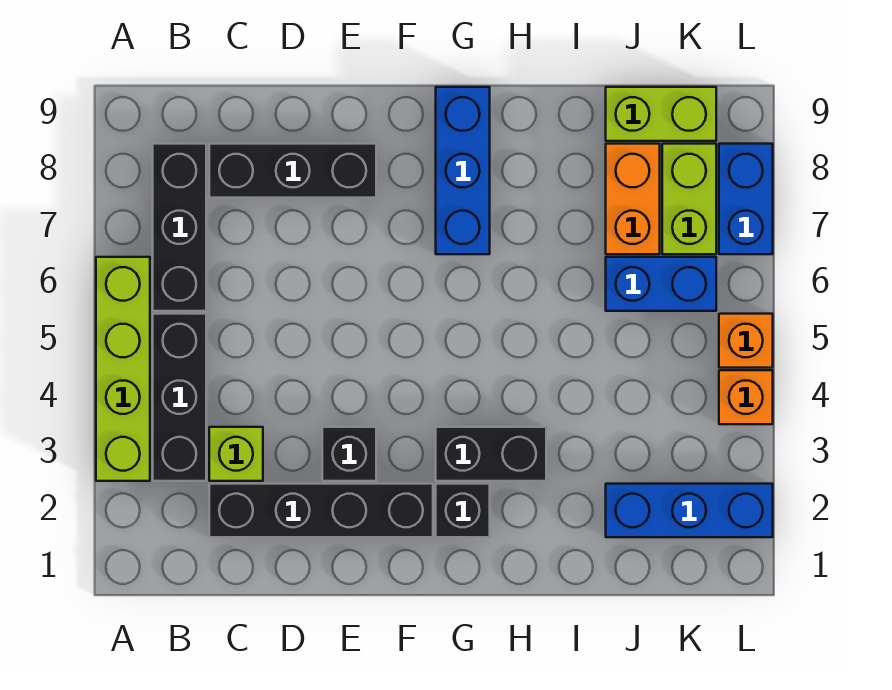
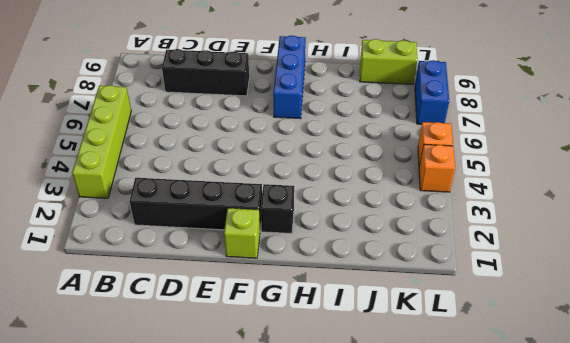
lime 1x1 brick [224,208,260,258] -> lime 1x1 brick moved to [209,427,263,481]
none -> black 1x3 brick [153,314,206,481]
none -> black 1x3 brick [153,144,206,311]
none -> black 1x1 brick [322,427,376,481]

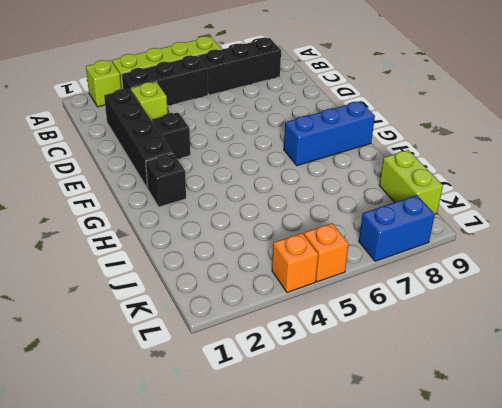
lime 1x1 brick [86,60,121,107] -> none
none -> black 1x3 brick [209,144,376,198]
none -> black 1x2 brick [436,427,546,481]
none -> blue 1x3 brick [606,484,773,537]

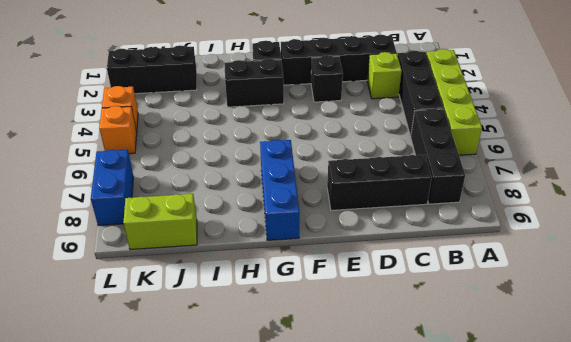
black 1x3 brick [107,45,197,94] -> blue 1x3 brick [606,484,773,537]
none -> blue 1x2 brick [606,257,716,311]
none -> orange 1x2 brick [606,144,660,254]
none -> lime 1x2 brick [662,144,716,254]

